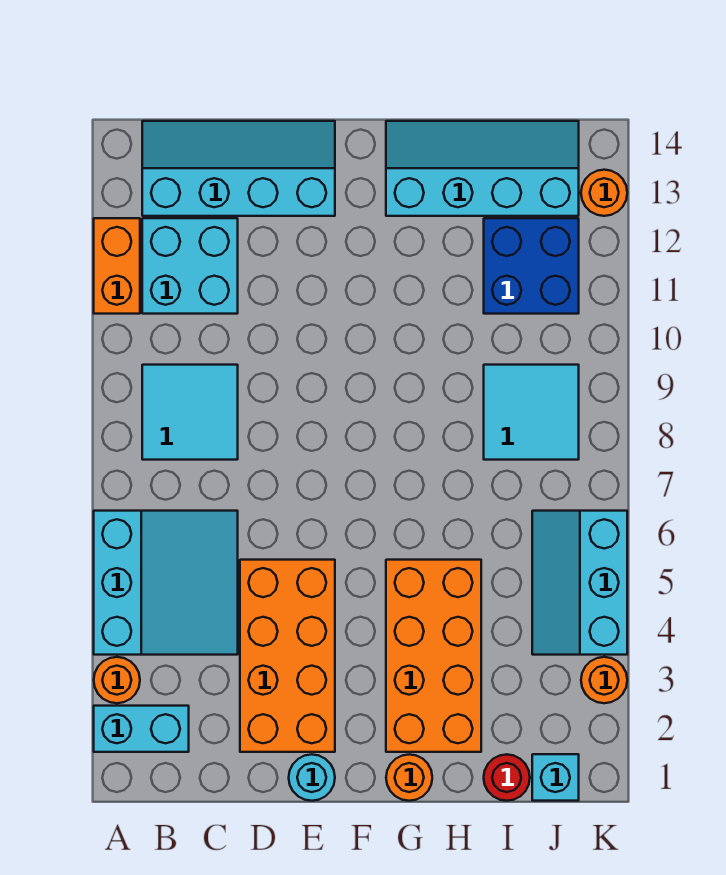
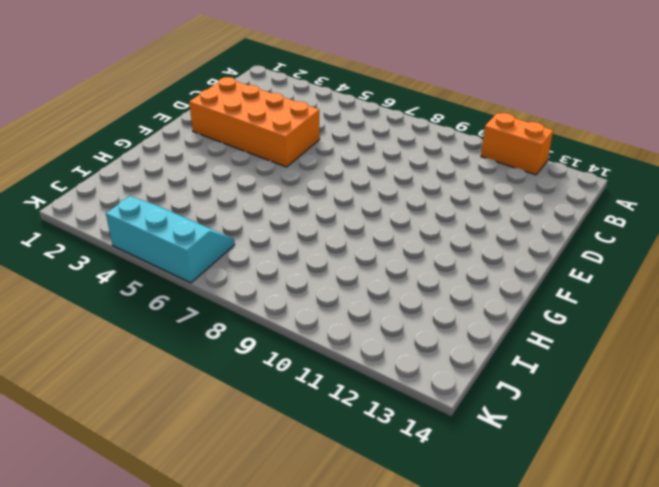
none -> cyan 1x2 brick [94,706,189,752]
none -> orange 1x1 round brick [94,657,140,703]
none -> cyan 3x3 slope [94,511,238,655]

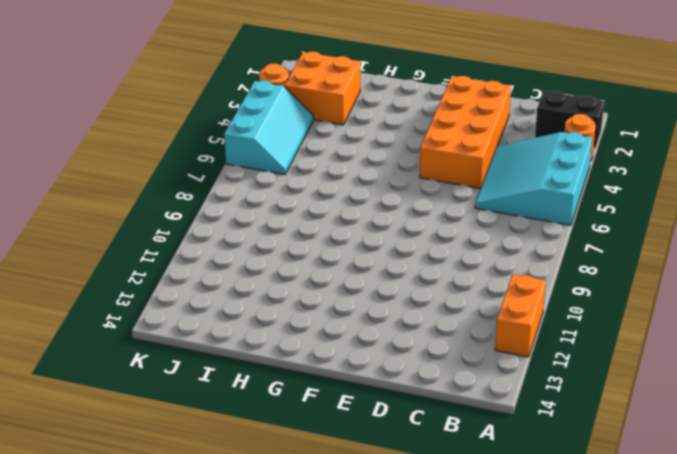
black 1x2 brick [535,91,604,148] -> cyan 1x2 brick [94,706,189,752]
orange 2x2 brick [285,52,360,125] -> none
none -> cyan 2x2 tile [142,365,238,460]
none -> cyan 2x2 brick [142,218,238,314]
none -> cyan 2x4 slope [142,121,335,216]

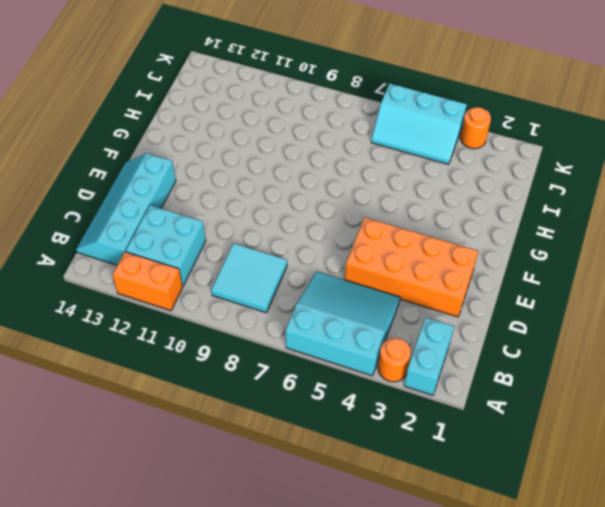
none -> cyan 1x1 round brick [289,754,335,801]
none -> orange 1x1 round brick [386,754,432,801]
none -> orange 2x4 brick [386,560,481,752]

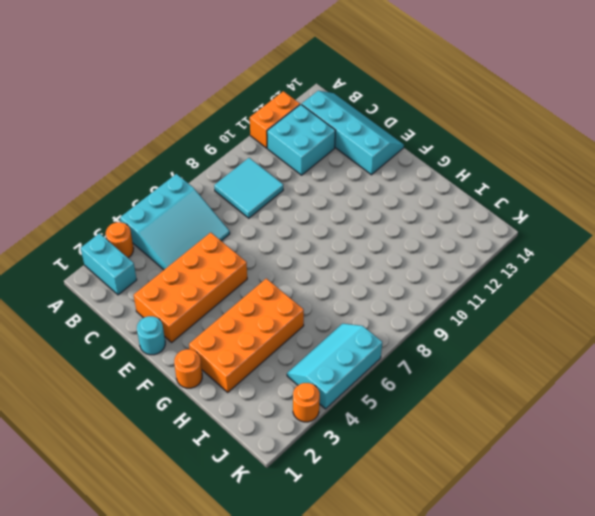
none -> cyan 2x4 slope [386,121,579,216]
none -> red 1x1 round brick [484,754,530,801]
none -> cyan 2x2 tile [484,365,579,460]

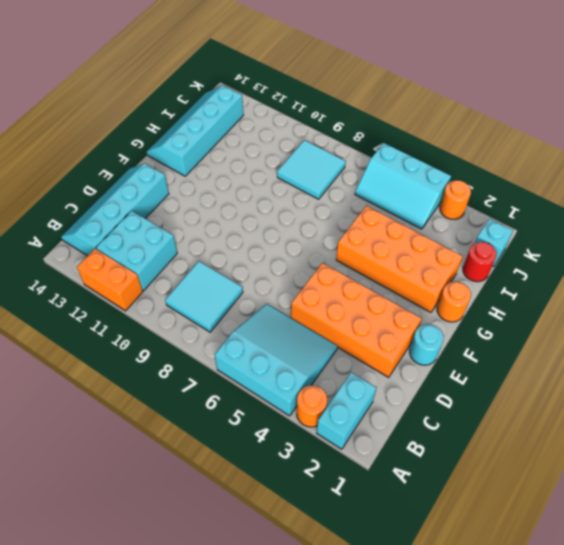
none -> blue 2x2 brick [484,218,579,314]
none -> orange 1x1 round brick [581,170,627,216]

